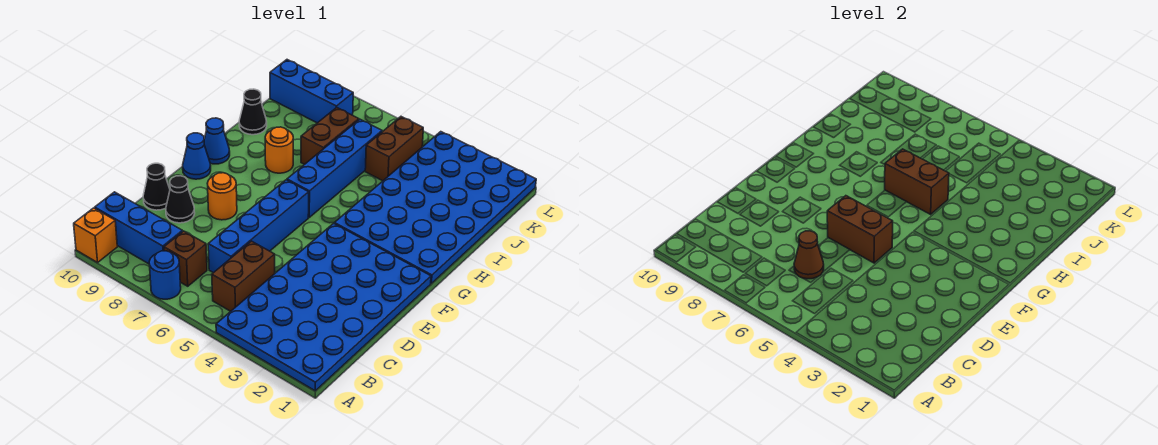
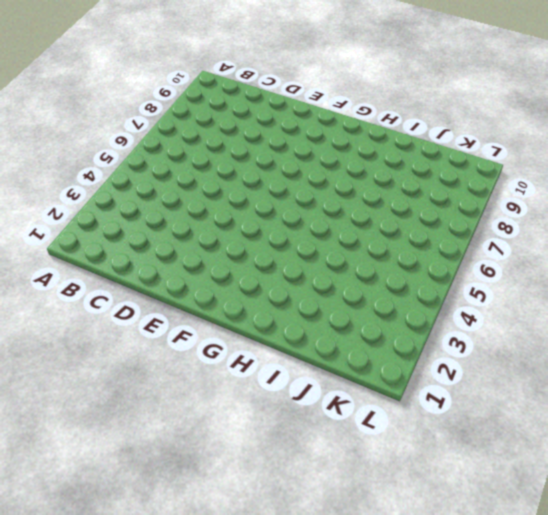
none -> blue 4x6 plate [216,223,431,391]
none -> blue 1x1 round brick [149,251,181,299]
none -> orange 1x1 brick [74,208,117,262]

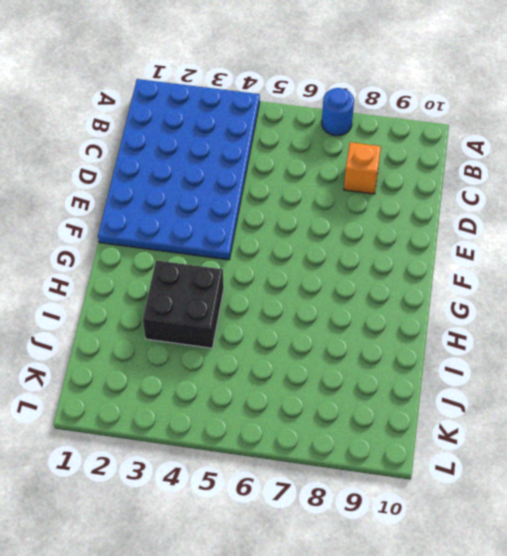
orange 1x1 brick [344,142,381,194] -> orange 1x1 brick moved to [74,208,117,262]
black 2x2 brick [143,260,224,348] -> blue 4x6 plate [334,132,536,283]
none -> brown 1x2 brick [212,241,275,311]
none -> brown 1x1 brick [164,231,207,286]
none -> blue 1x3 brick [95,192,183,264]

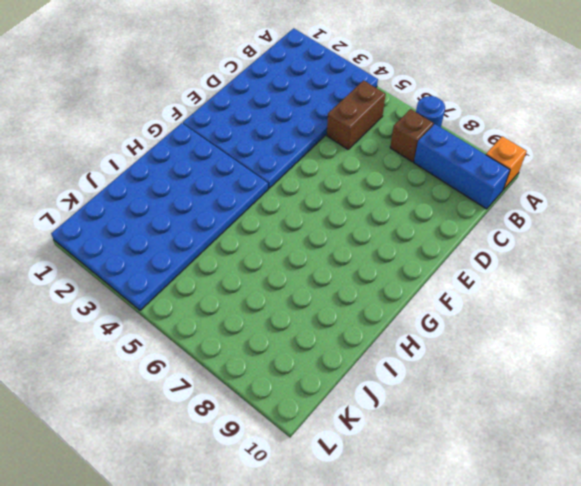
none -> blue 1x4 brick [208,180,309,273]
none -> black 1x1 cone [166,176,195,223]
none -> black 1x1 cone [143,163,170,210]

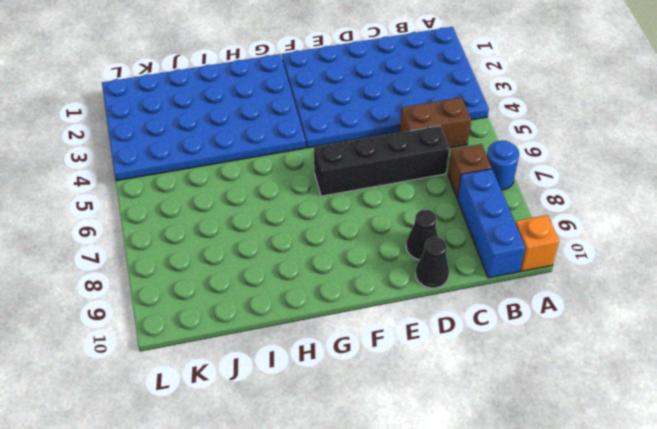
black 1x4 brick [314,126,449,196] -> blue 1x4 brick [208,180,309,273]
none -> orange 1x1 round brick [207,173,237,220]
none -> blue 1x1 cone [183,133,211,179]
none -> blue 1x4 brick [287,119,382,217]

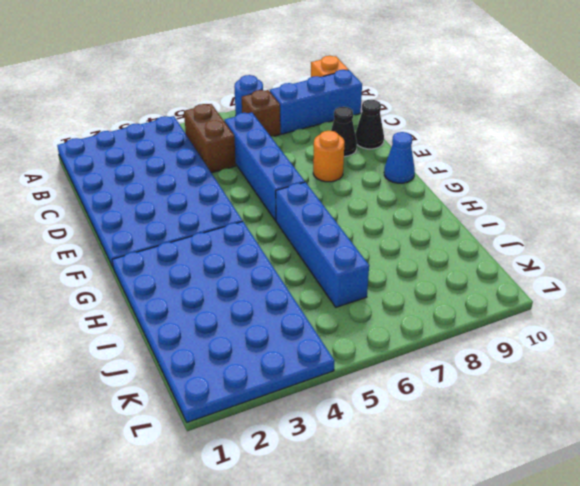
none -> blue 1x1 cone [204,118,230,164]
none -> orange 1x1 round brick [265,127,293,173]
none -> brown 1x2 brick [301,107,359,164]

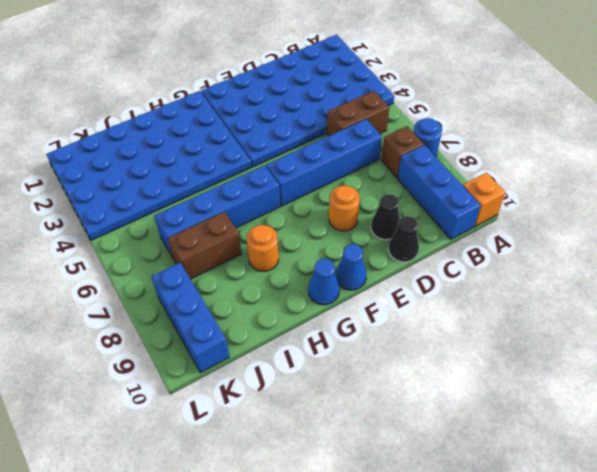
none -> black 1x1 cone [239,89,267,135]
none -> brown 1x2 brick [365,117,423,181]
none -> brown 1x1 cone [794,231,824,279]

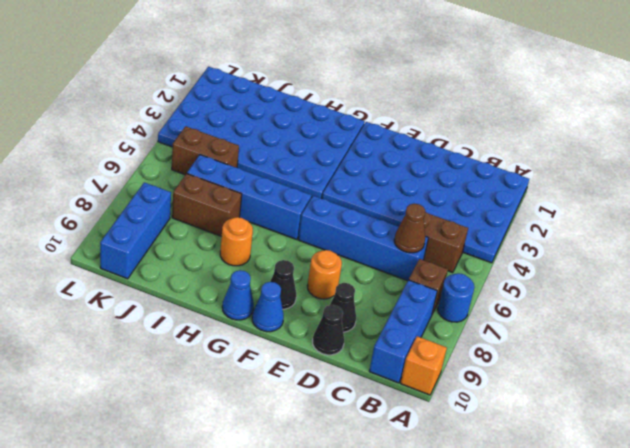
black 1x1 cone [270,260,296,309] -> black 1x1 cone moved to [239,89,267,135]
none -> brown 1x2 brick [827,196,893,263]
none -> brown 1x2 brick [885,149,949,214]

